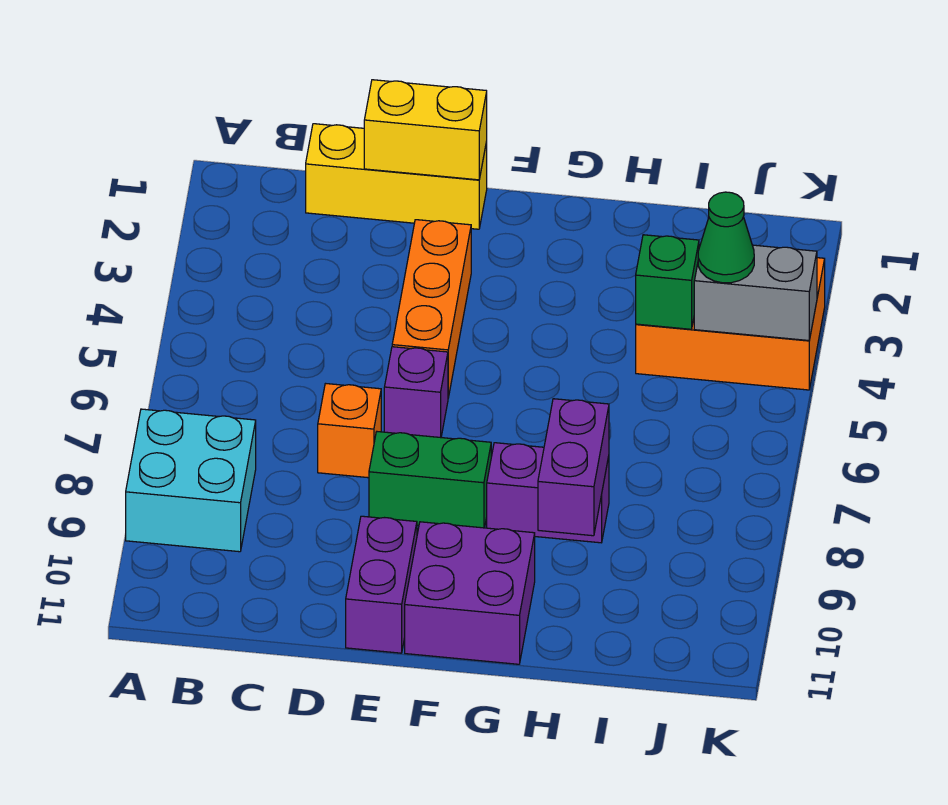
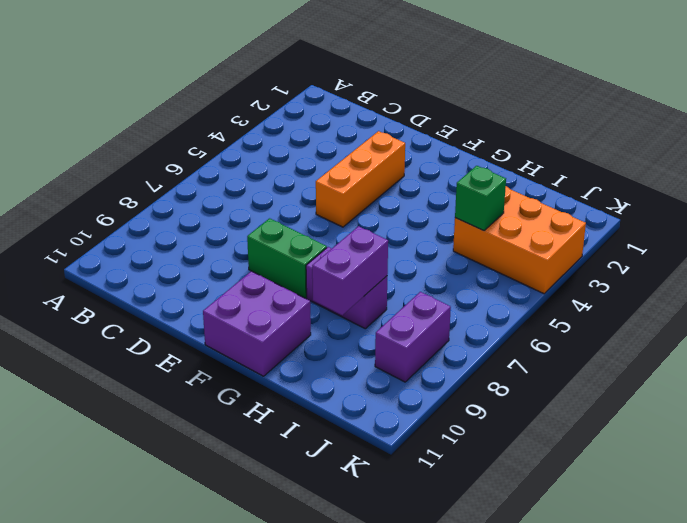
purple 1x2 brick [375,292,451,382] -> purple 1x2 brick moved to [346,516,417,653]
none -> cyan 2x2 brick [126,409,256,552]
none -> yellow 1x3 brick [306,124,487,229]
none -> orange 1x1 brick [318,384,381,478]

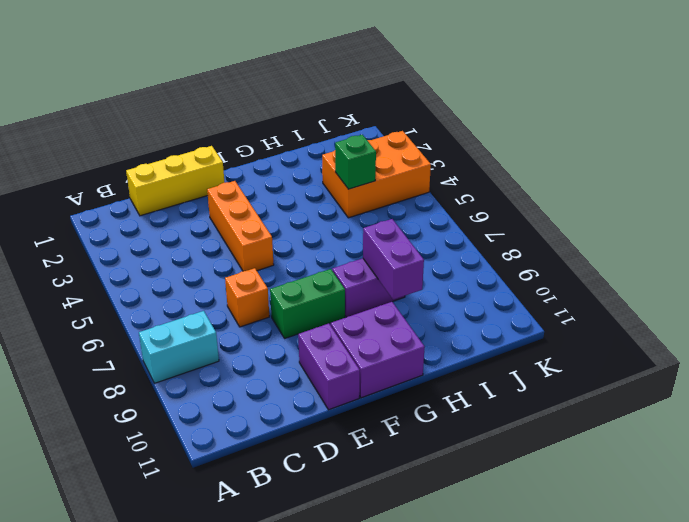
cyan 1x2 brick [139,311,219,383] -> cyan 2x2 brick [126,409,256,552]
none -> purple 1x1 brick [384,347,448,437]
none -> yellow 1x2 brick [364,80,487,180]
none -> grey 1x2 brick [694,245,817,340]

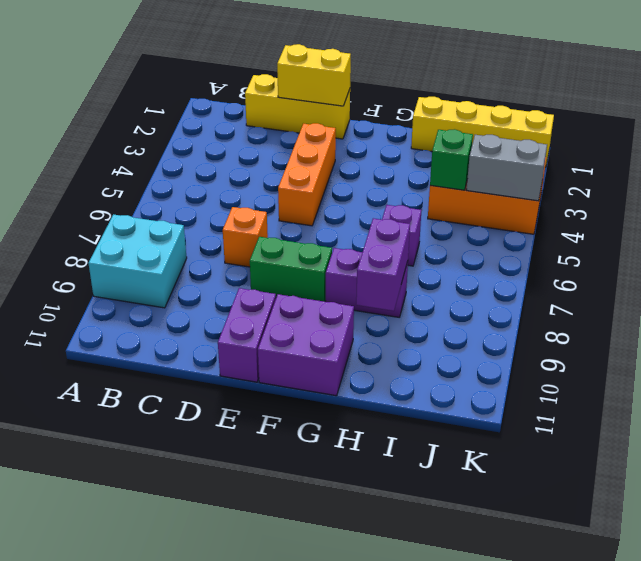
yellow 1x4 brick [411,97,554,167] -> none
purple 1x1 brick [382,205,421,266] -> purple 1x1 brick moved to [384,347,448,437]
none -> green 1x1 cone [698,192,754,283]

